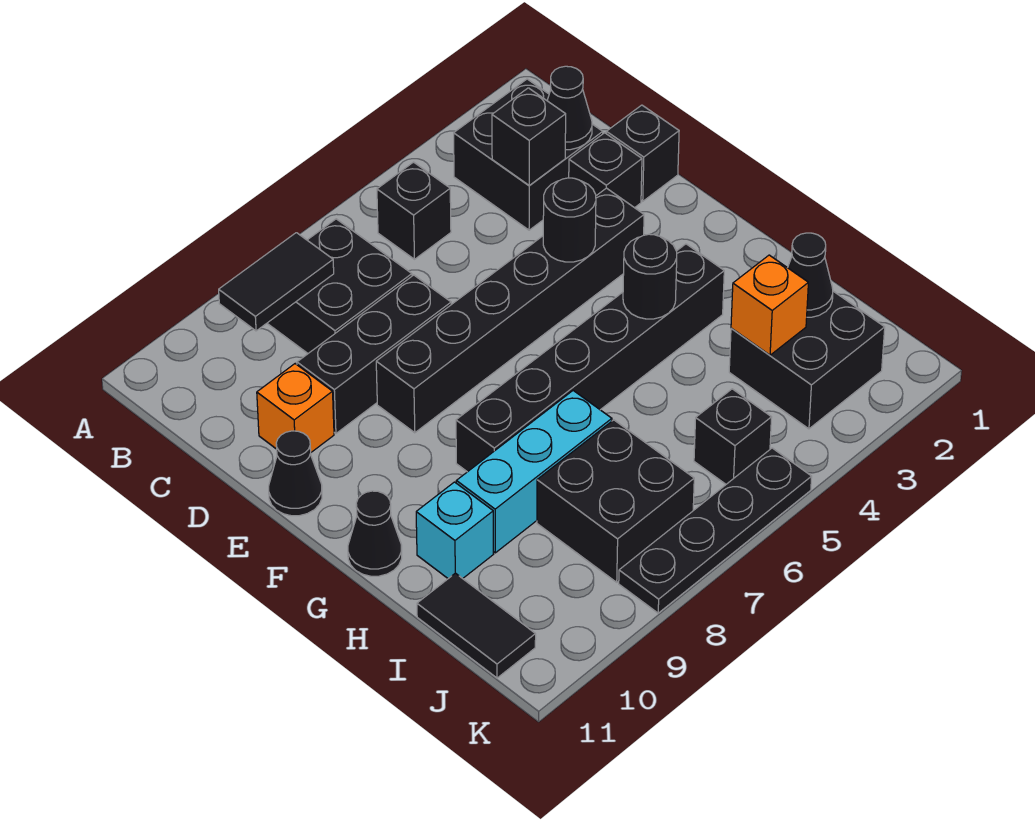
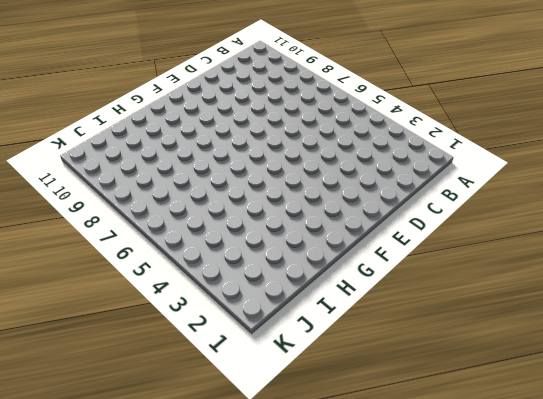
none -> black 2x2 brick [454,79,603,230]
none -> black 1x1 brick [377,162,451,259]
none -> black 2x2 brick [267,219,412,353]

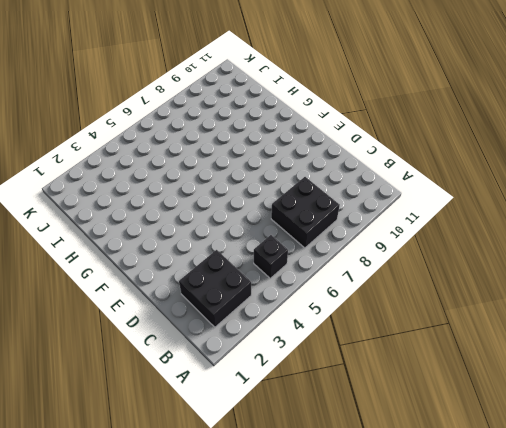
none -> black 1x1 brick [606,105,679,201]
none -> black 1x1 brick [569,133,642,208]
none -> black 1x3 brick [297,275,451,433]

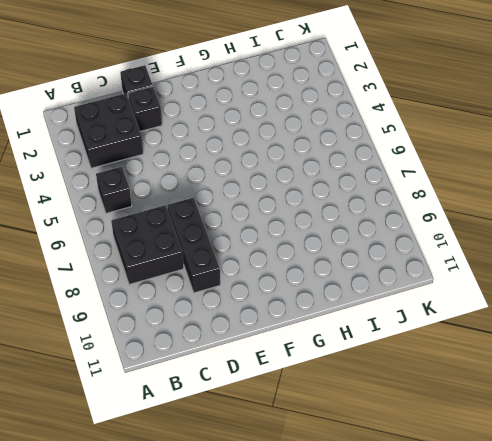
none -> orange 1x1 brick [257,364,334,452]
none -> black 1x6 brick [376,188,644,433]
none -> black 1x1 cone [269,431,322,516]

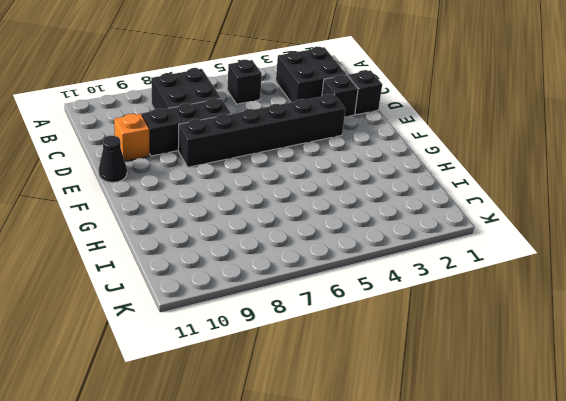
none -> black 1x6 brick [456,244,724,472]
none -> black 1x1 cone [348,491,402,576]
none -> cyan 1x3 brick [456,391,612,553]

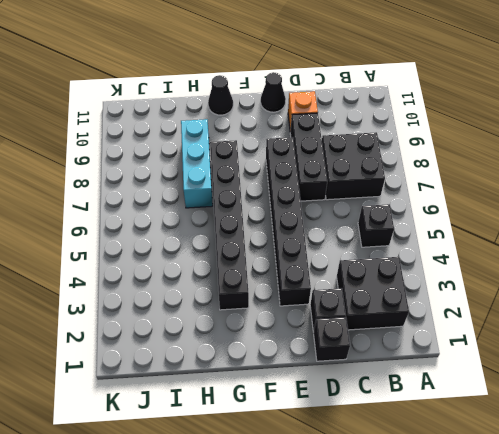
none -> cyan 1x1 brick [416,482,493,579]
none -> black 2x2 brick [729,291,885,429]
none -> black 2x2 brick [537,420,694,582]

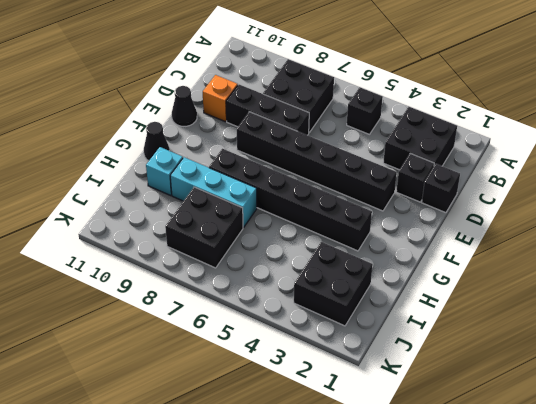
none -> black 1x2 tile [417,573,536,678]
none -> black 1x1 brick [694,389,772,484]
none -> black 1x4 plate [619,448,812,613]

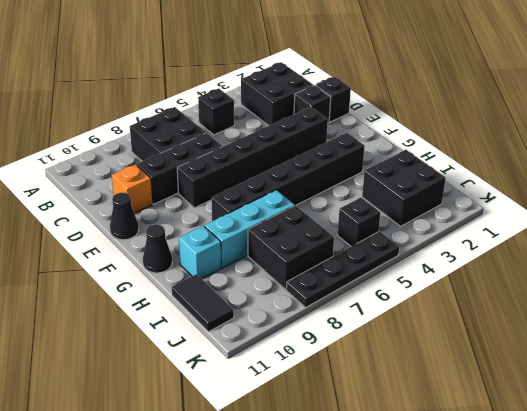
none -> black 1x2 tile [219,233,334,331]
none -> black 1x1 cone [547,66,592,150]
none -> black 1x1 brick [492,88,566,185]

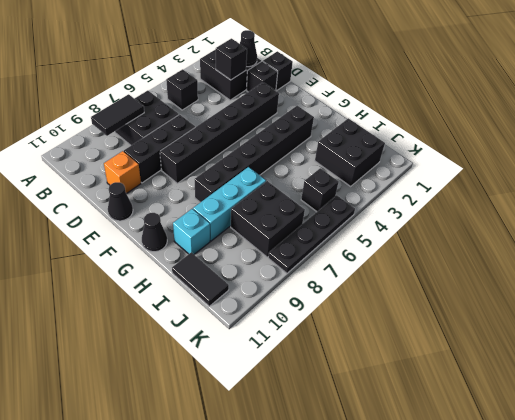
none -> black 1x1 round brick [543,178,596,262]
none -> black 1x1 round brick [623,234,677,319]
none -> black 1x1 cone [788,233,833,317]

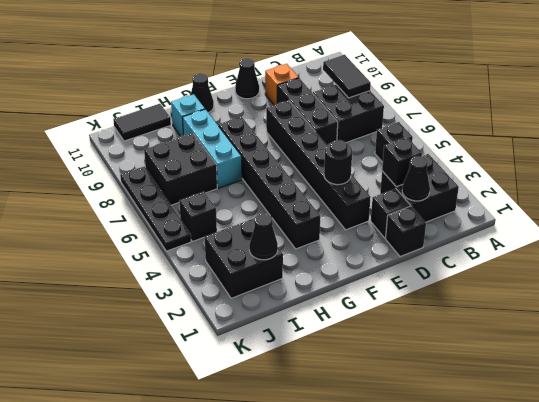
none -> black 1x1 round brick [623,234,677,319]
none -> orange 1x1 brick [731,255,808,355]

